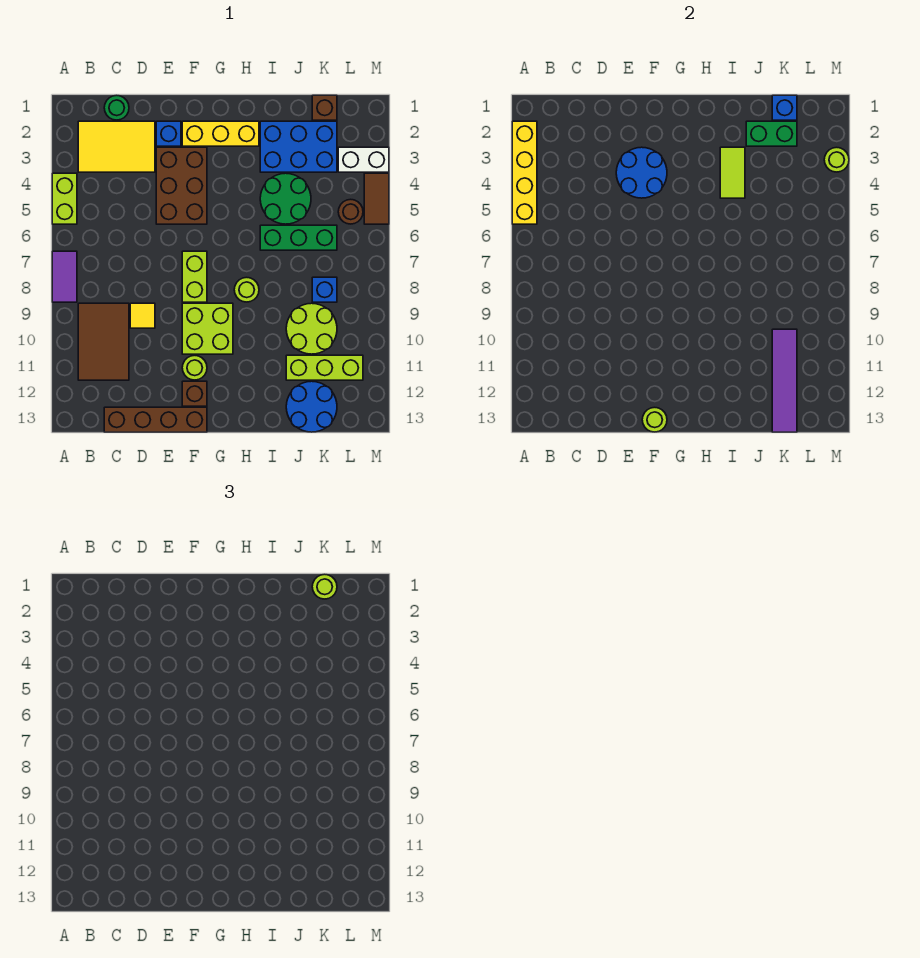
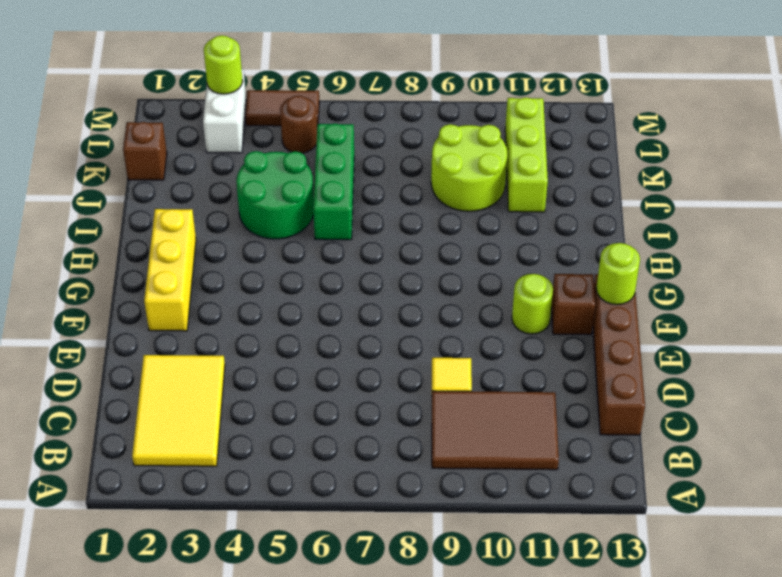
none -> lime 1x2 brick [52,173,77,224]
none -> purple 1x2 tile [52,251,77,302]
none -> green 1x1 round brick [104,95,129,120]
none -> blue 1x1 brick [156,121,181,146]

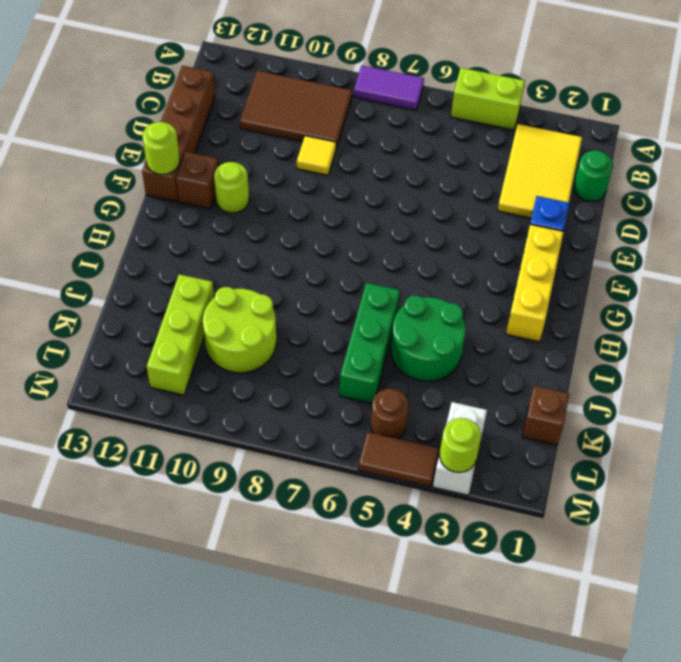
none -> brown 2x3 brick [156,147,207,224]
none -> lime 1x2 brick [182,251,207,302]
none -> lime 2x2 brick [182,303,233,354]
none -> lime 1x1 round brick [234,277,259,302]

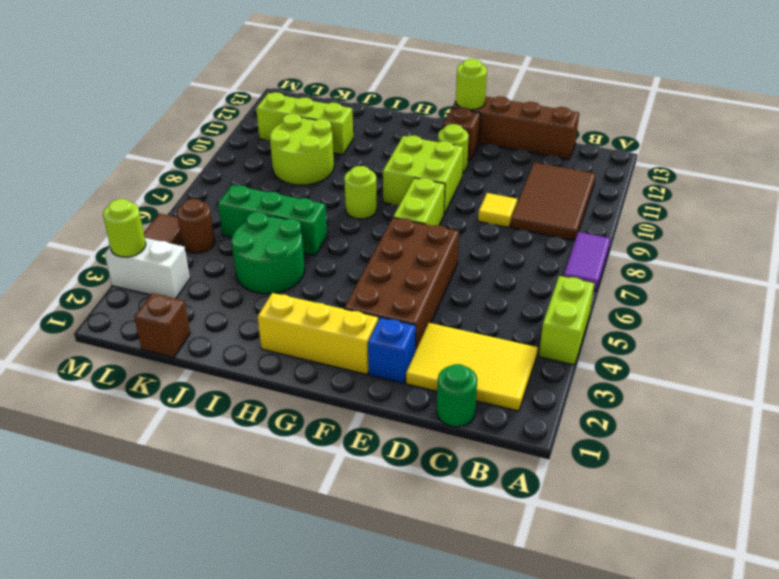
brown 2x4 brick [344,218,459,352] -> brown 2x3 brick [156,147,207,224]
none -> blue 2x3 brick [260,121,337,172]
none -> blue 2x2 round brick [286,381,337,432]
none -> blue 1x1 brick [312,277,337,302]
none -> yellow 1x4 brick [512,121,537,224]

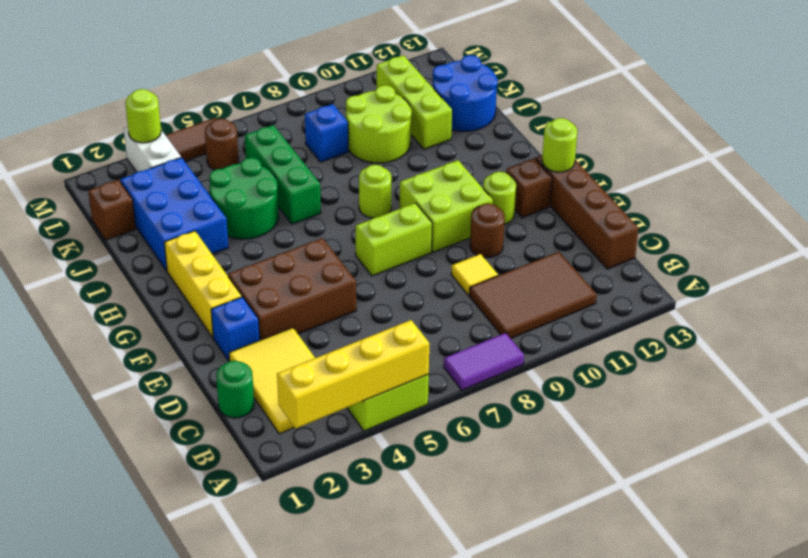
brown 1x1 round brick [470,204,505,258] -> none
none -> blue 2x2 round brick [616,147,667,198]
none -> lime 1x2 tile [720,147,745,198]
none -> green 1x2 brick [746,121,797,146]
none -> blue 1x1 brick [772,95,797,120]

